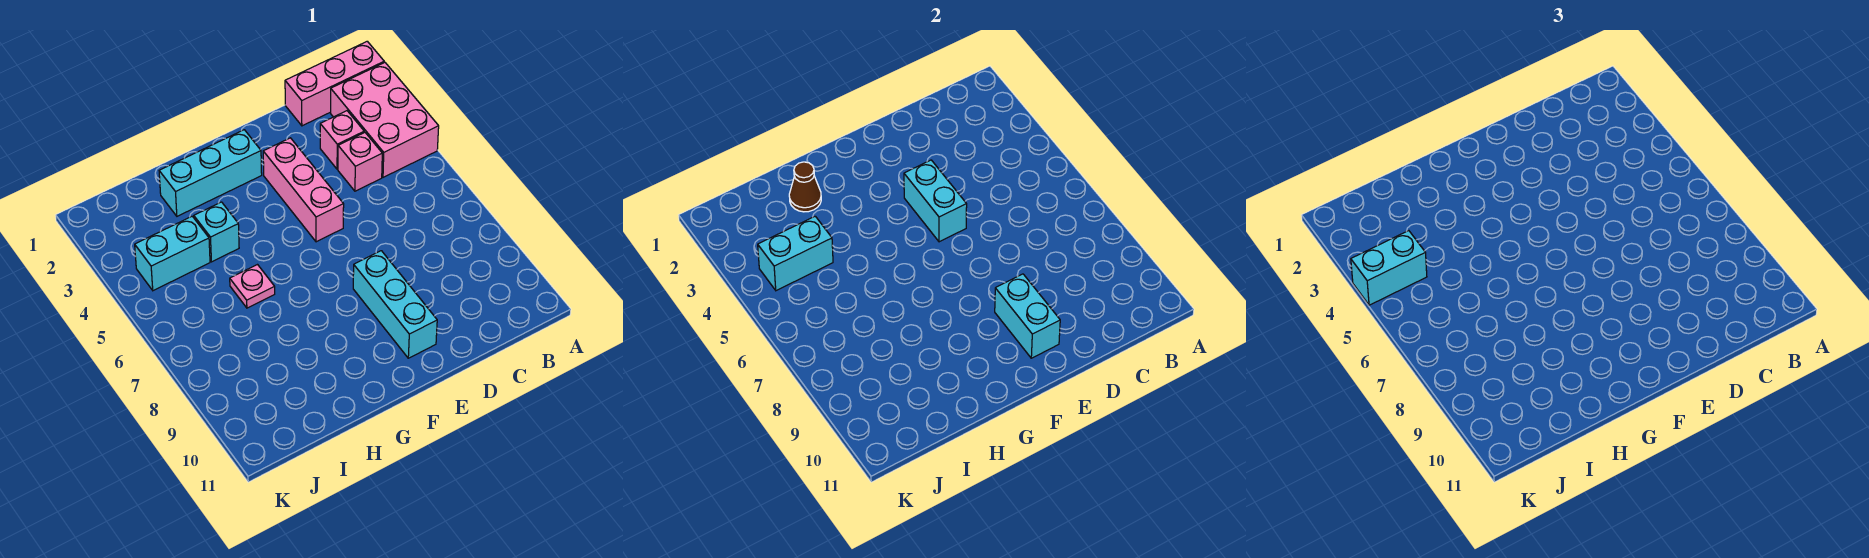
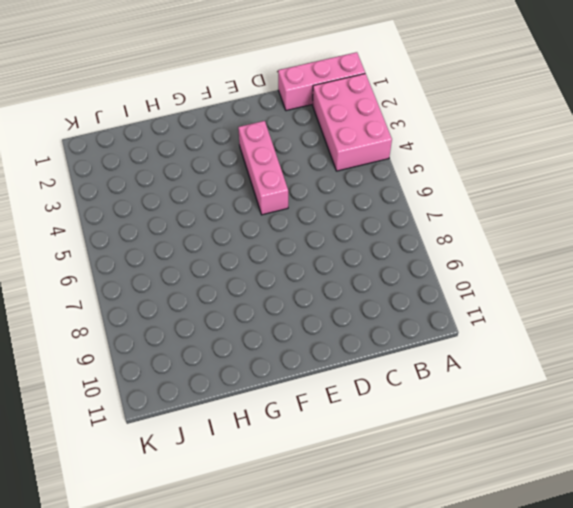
none -> pink 1x1 brick [320,111,364,169]
none -> pink 1x1 brick [338,132,382,191]
none -> cyan 1x3 brick [353,251,437,358]

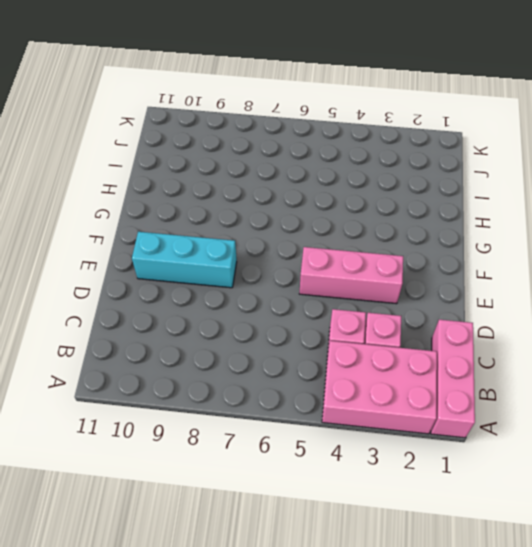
none -> cyan 1x3 brick [159,130,262,216]
none -> cyan 1x1 brick [194,202,239,262]
none -> pink 1x1 plate [230,265,275,308]

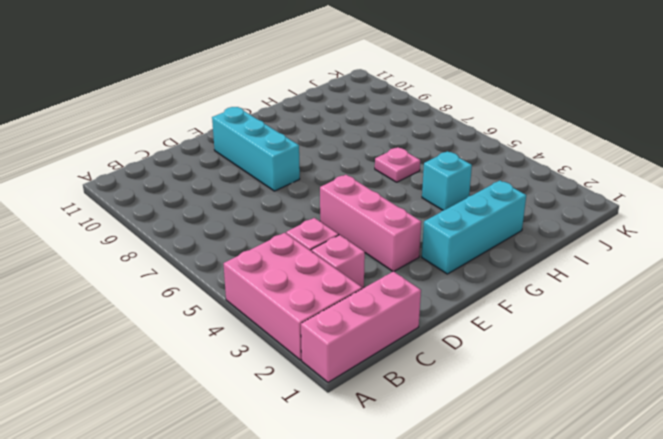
none -> cyan 1x2 brick [135,216,210,291]
none -> cyan 1x2 brick [904,160,967,242]
none -> cyan 1x2 brick [995,274,1060,358]

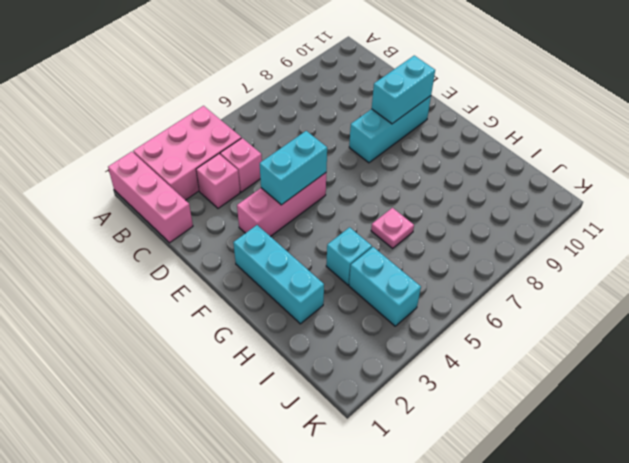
none -> brown 1x1 cone [789,162,821,212]
none -> cyan 1x2 brick [758,216,833,291]
none -> cyan 1x2 brick [1351,231,1427,305]

